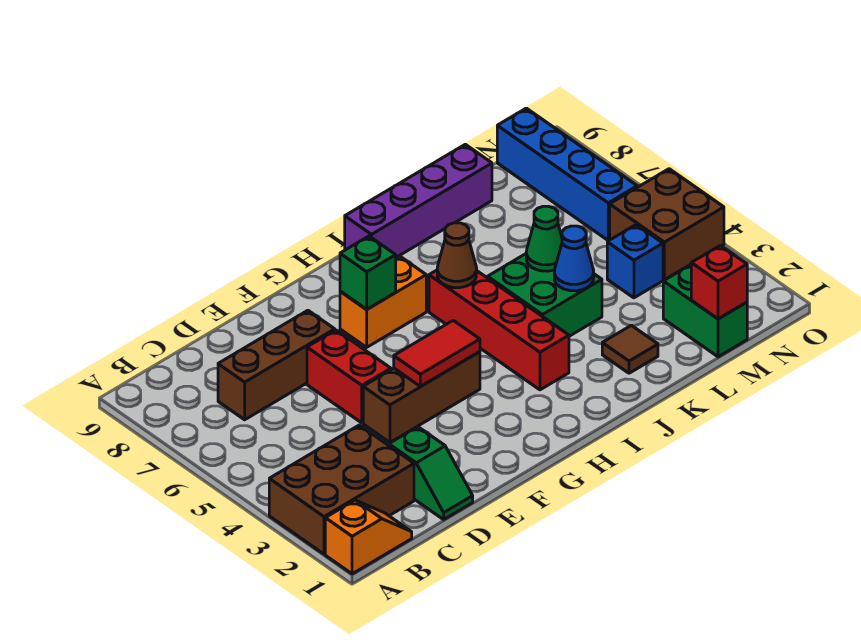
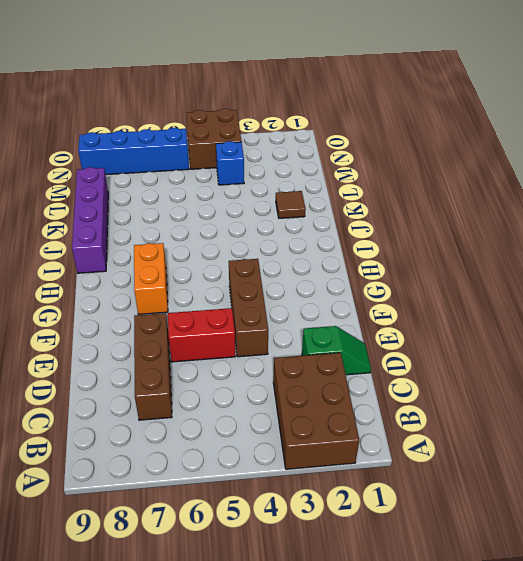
none -> orange 1x2 slope [325,500,412,574]
none -> red 1x4 brick [429,270,569,390]
none -> green 2x2 brick [488,254,602,336]

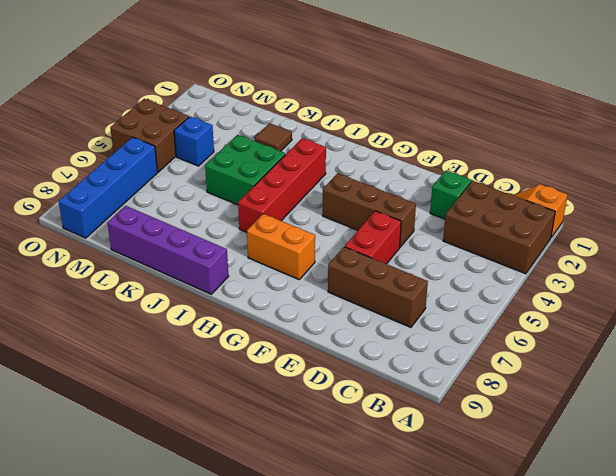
none -> green 1x2 brick [663,265,747,357]
none -> red 1x2 tile [394,321,480,386]
none -> green 1x1 brick [340,236,396,309]

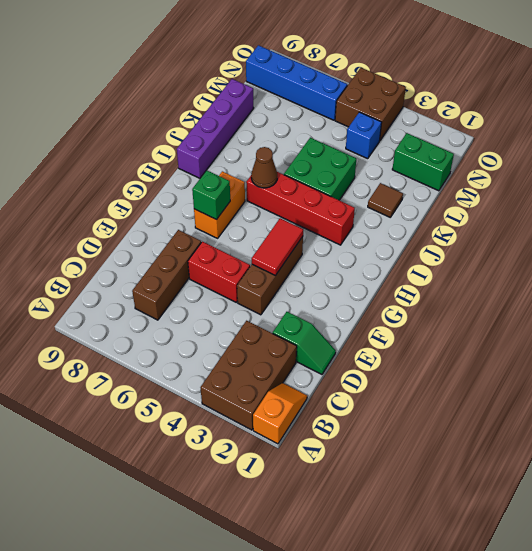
none -> blue 1x1 cone [554,226,594,291]
none -> green 1x1 cone [526,206,562,271]
none -> red 1x1 brick [691,246,747,319]

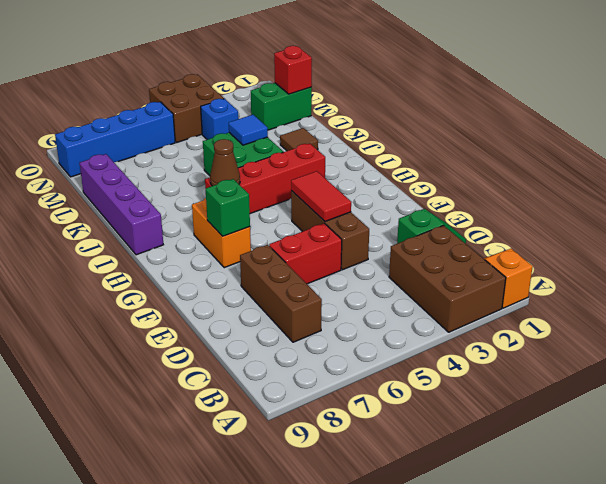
blue 1x1 tile [229,115,268,145] -> blue 1x1 cone [554,226,594,291]
none -> green 1x1 cone [526,206,562,271]

